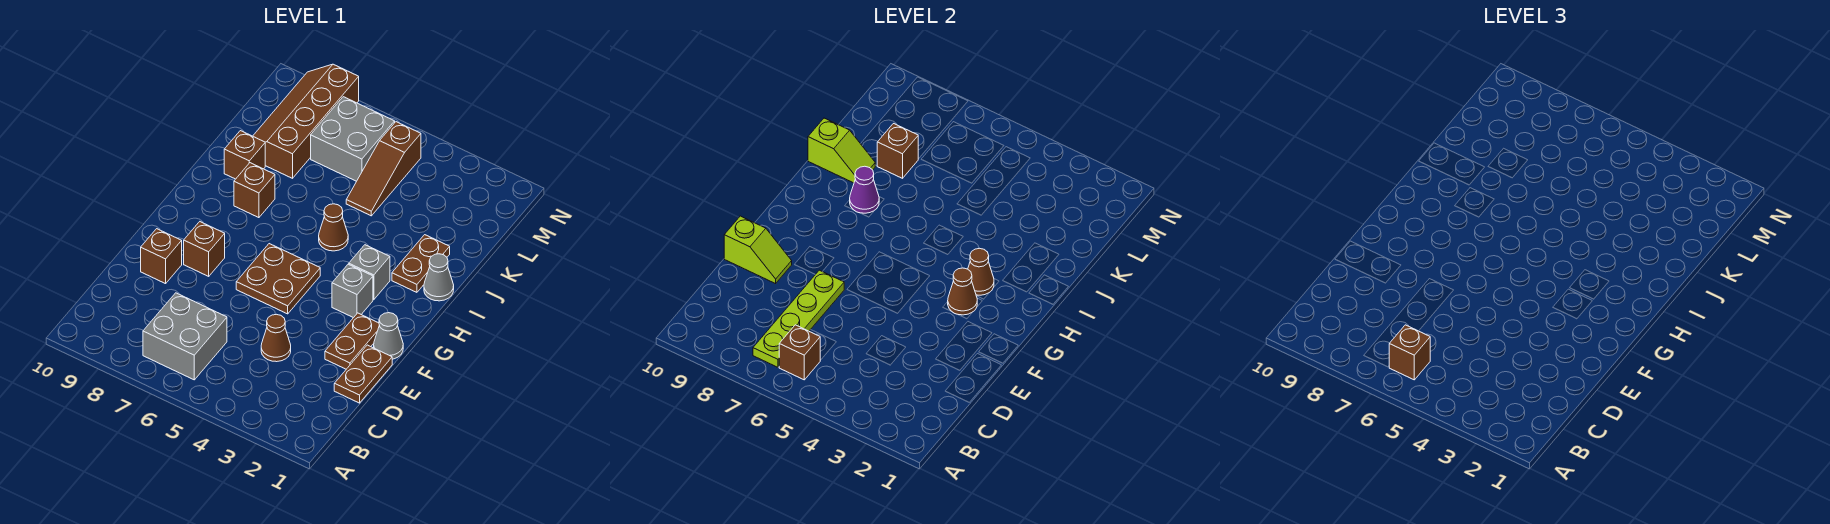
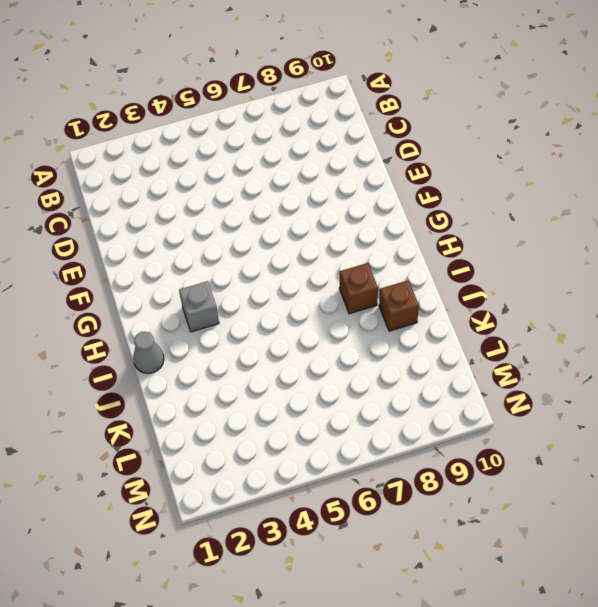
none -> grey 2x2 brick [143,293,227,380]
none -> brown 1x2 plate [334,345,392,403]
none -> brown 1x1 cone [261,314,291,362]

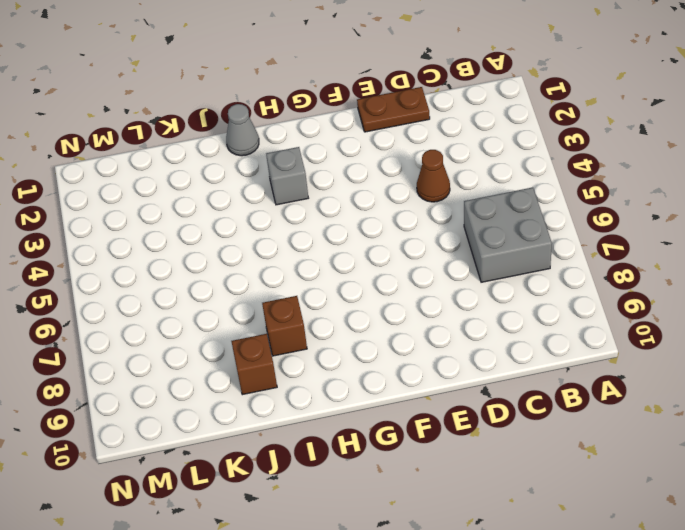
none -> brown 1x2 plate [325,313,379,369]
none -> brown 1x1 brick [141,229,182,284]
none -> grey 1x1 cone [374,313,403,359]

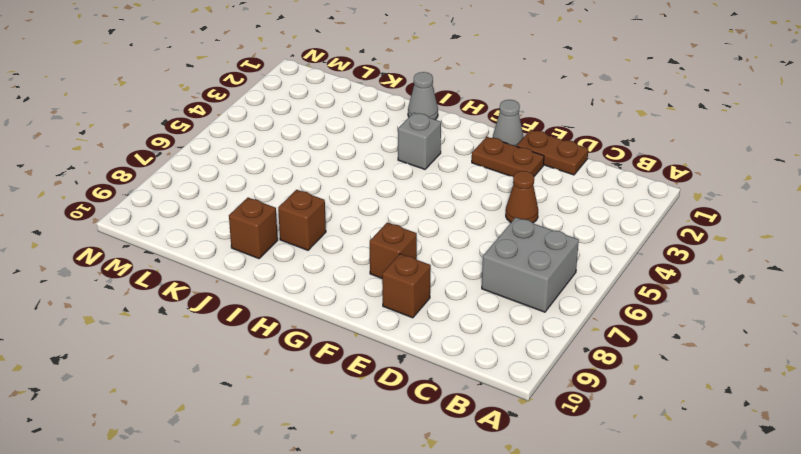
none -> brown 2x2 plate [236,244,320,314]
none -> grey 1x1 brick [332,264,373,318]
none -> brown 1x2 plate [392,235,450,292]

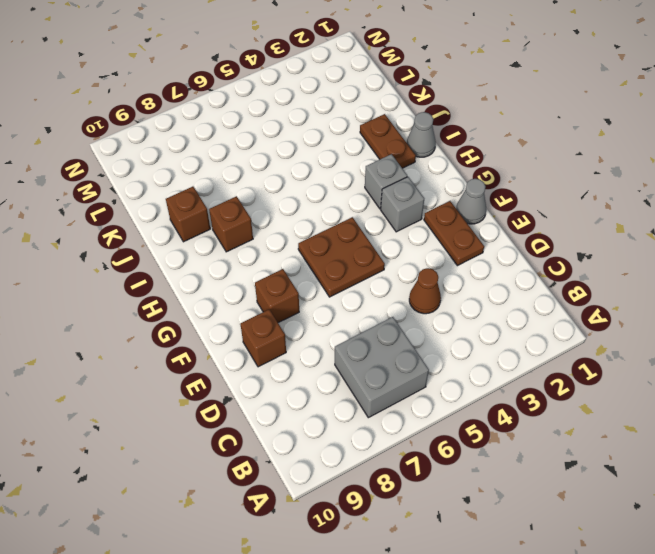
none -> brown 1x2 plate [334,345,392,403]
none -> brown 1x1 cone [319,204,348,251]
none -> brown 1x3 slope [346,122,421,216]

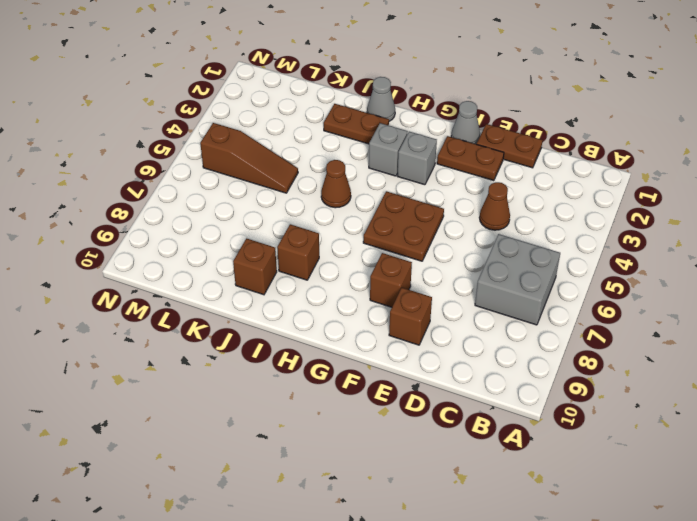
none -> brown 2x4 slope [253,64,359,178]
none -> grey 2x2 brick [311,97,395,181]
none -> brown 1x1 brick [779,325,820,380]

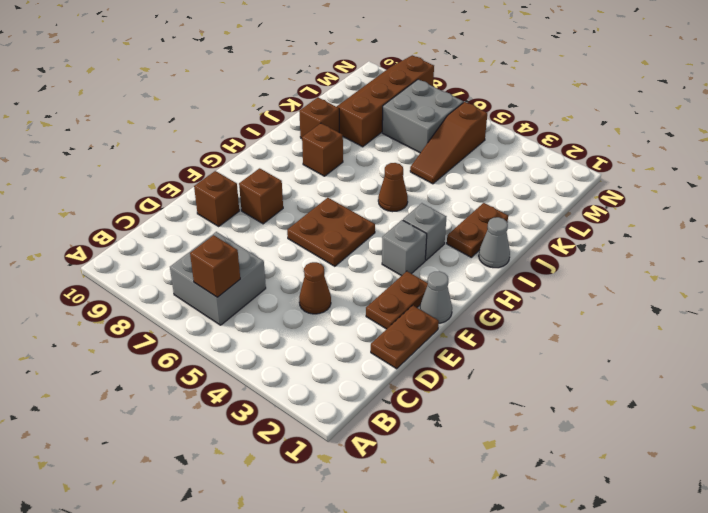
none -> lime 1x4 plate [753,270,844,367]
none -> lime 1x2 slope [724,216,792,284]
none -> brown 1x1 cone [948,268,977,315]

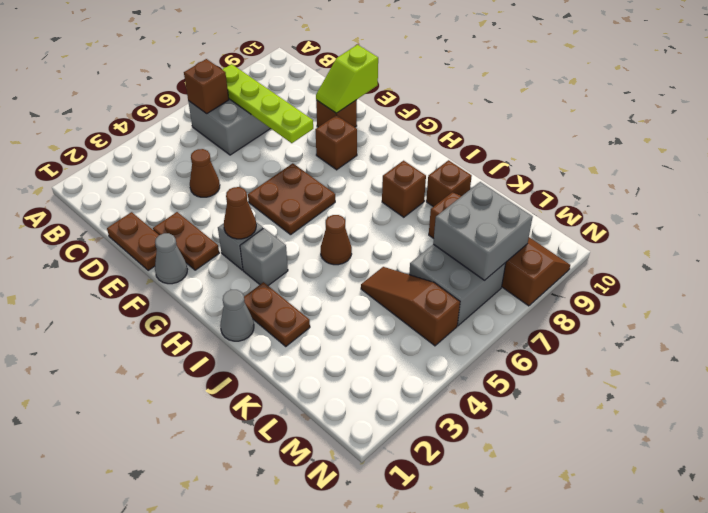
grey 2x2 brick [433,182,533,280] -> none
none -> brown 1x1 cone [968,248,994,295]
none -> purple 1x1 cone [850,166,879,213]
none -> lime 1x2 slope [808,118,875,183]

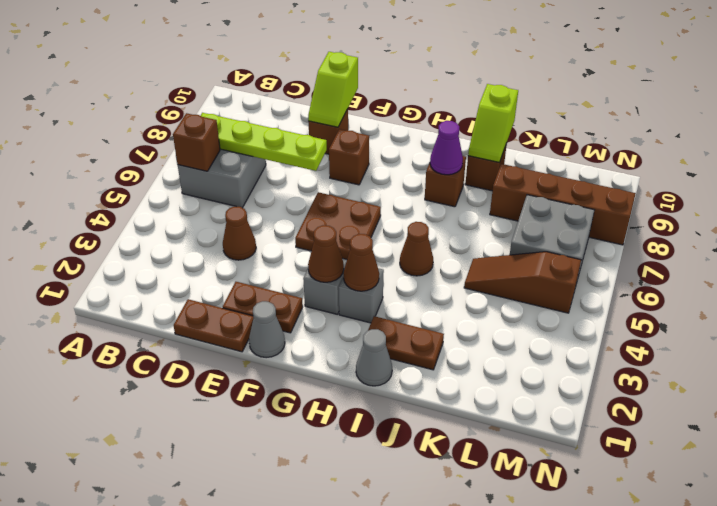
none -> brown 1x1 brick [877,124,918,178]
none -> brown 1x1 brick [1389,325,1430,380]

